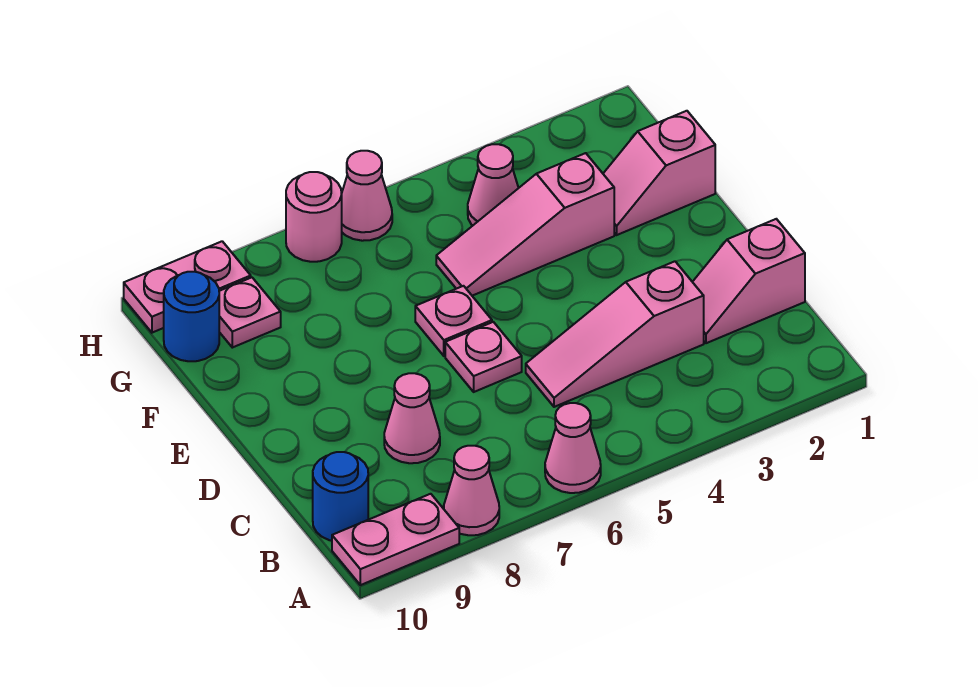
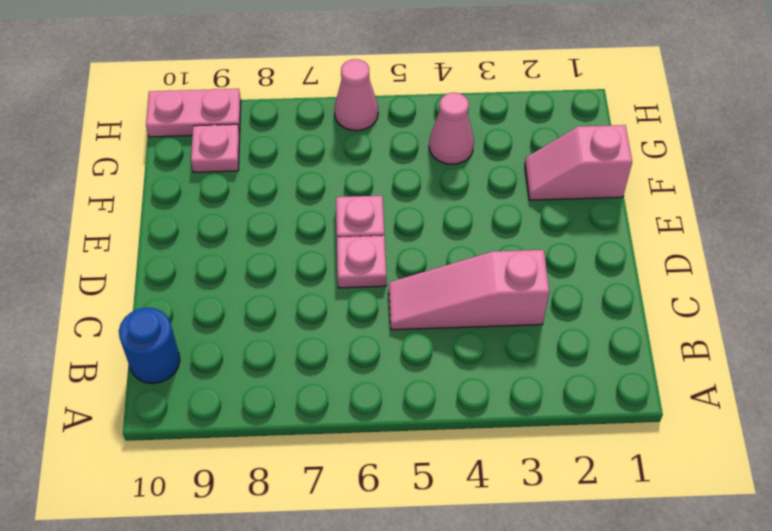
none -> pink 1x1 cone [545,403,601,493]
none -> pink 1x1 cone [444,446,499,535]
none -> pink 1x2 plate [332,494,459,585]

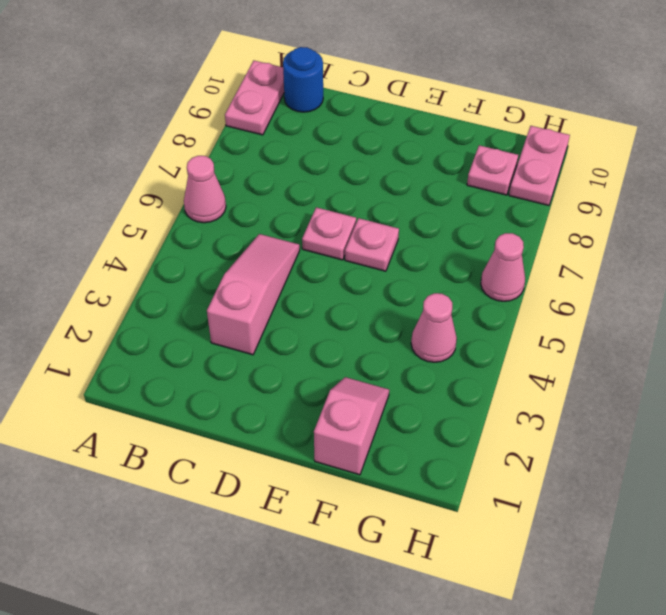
none -> pink 1x1 cone [444,446,499,535]
none -> pink 1x2 slope [693,219,805,343]
none -> pink 1x1 cone [384,373,440,463]

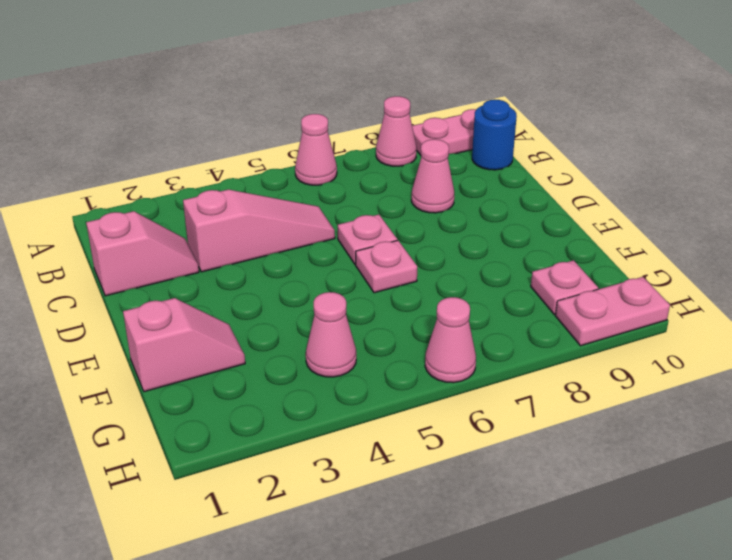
none -> pink 1x3 slope [436,153,614,296]
none -> blue 1x1 round brick [164,272,219,361]
none -> pink 1x1 round brick [286,172,342,262]

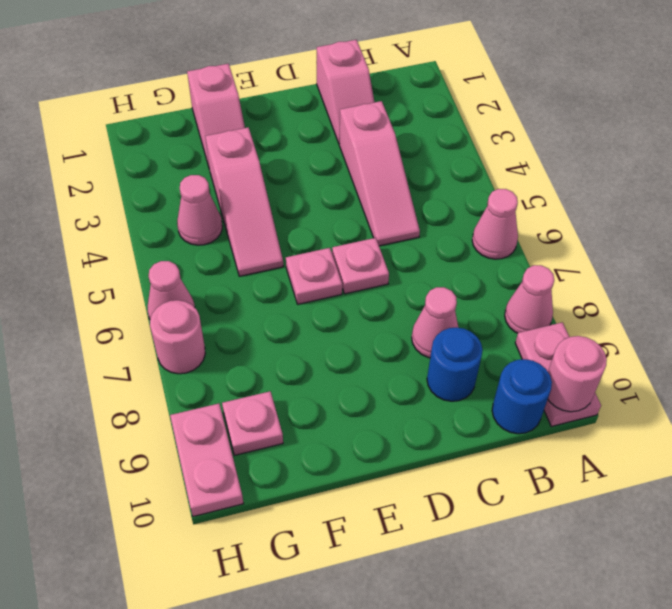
pink 1x1 round brick [548,336,607,412] -> none
blue 1x1 round brick [427,327,482,401] -> blue 1x1 round brick moved to [164,272,219,361]

